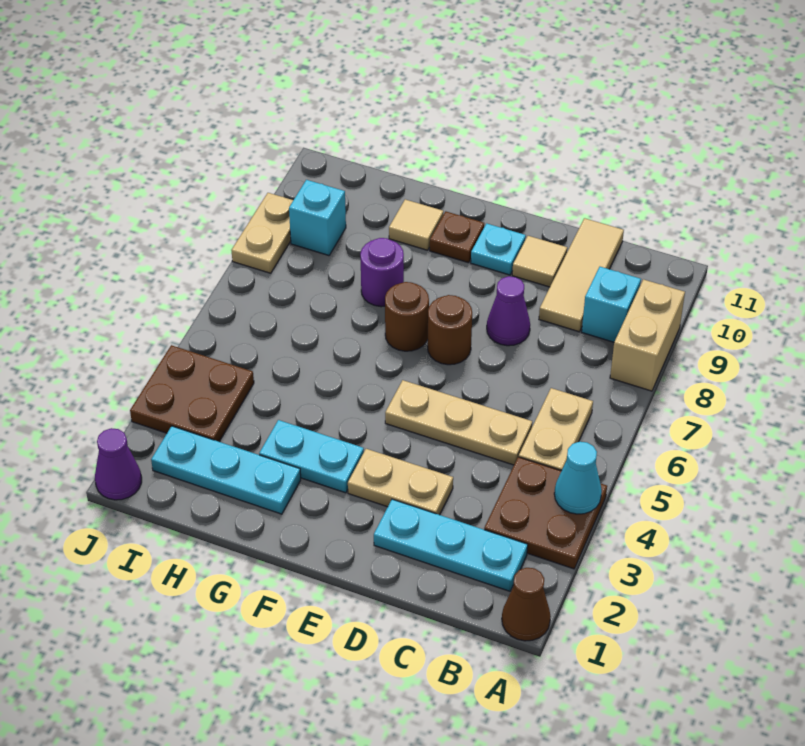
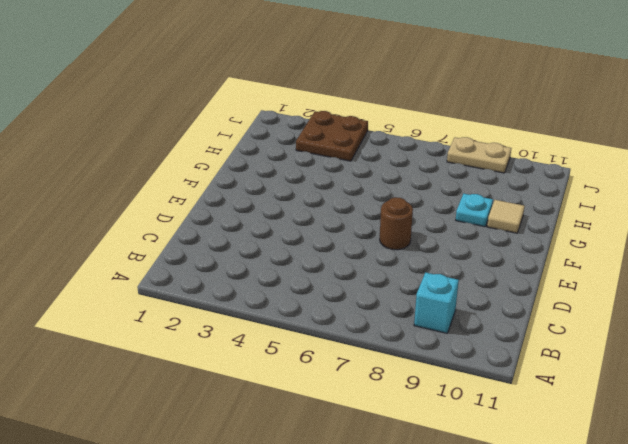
cyan 1x1 plate [456,194,493,227] -> cyan 1x1 plate moved to [471,223,526,275]
none -> brown 1x1 cone [502,568,551,641]
none -> brown 2x2 plate [484,457,607,569]
none -> tan 1x2 brick [610,279,685,391]

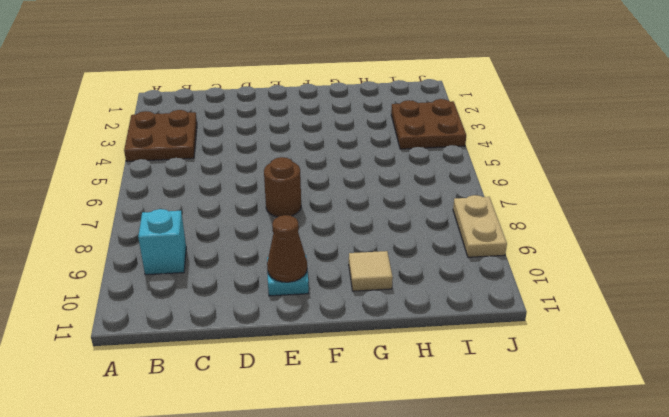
brown 1x1 cone [267,215,307,282] -> brown 1x1 cone moved to [502,568,551,641]
none -> tan 1x2 brick [610,279,685,391]
none -> cyan 1x3 plate [374,499,528,591]
none -> tan 1x2 plate [519,388,593,471]

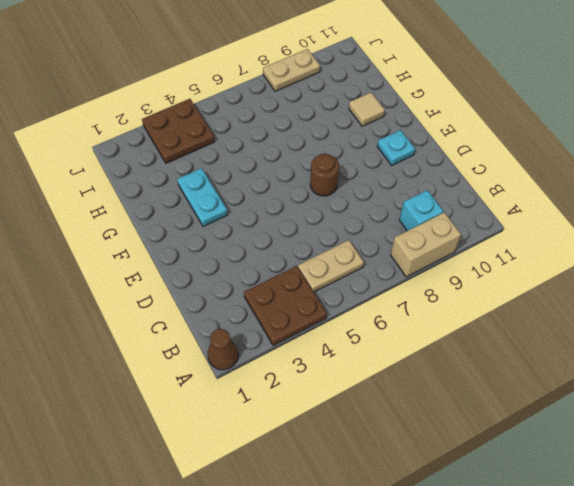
none -> cyan 1x3 plate [374,499,528,591]
none -> tan 1x3 plate [385,380,532,465]
none -> tan 1x3 tile [539,218,624,332]

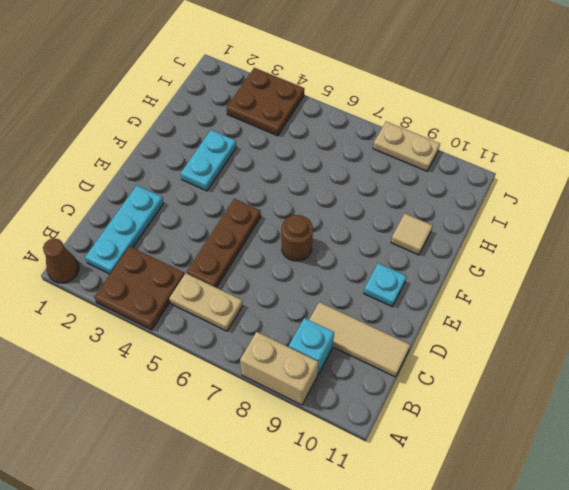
brown 1x3 plate [187,199,261,288] -> tan 1x3 plate [385,380,532,465]
none -> tan 1x2 plate [348,449,453,515]
none -> purple 1x1 cone [487,276,530,346]
none -> tan 1x1 tile [512,236,567,287]

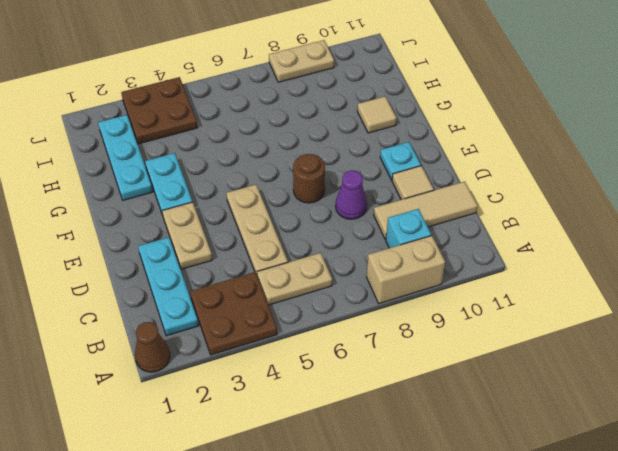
none -> brown 1x1 round brick [385,282,429,351]
none -> brown 1x1 plate [430,211,484,263]
none -> purple 1x1 round brick [360,238,404,307]

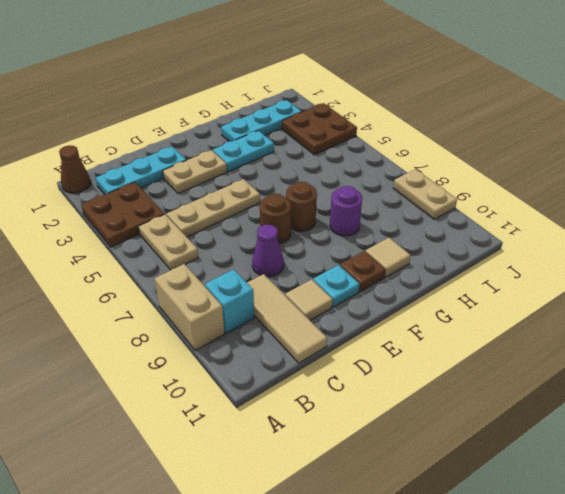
none -> cyan 1x1 brick [289,180,346,256]
none -> purple 1x1 cone [95,428,142,500]
none -> cyan 1x1 cone [554,442,602,514]

